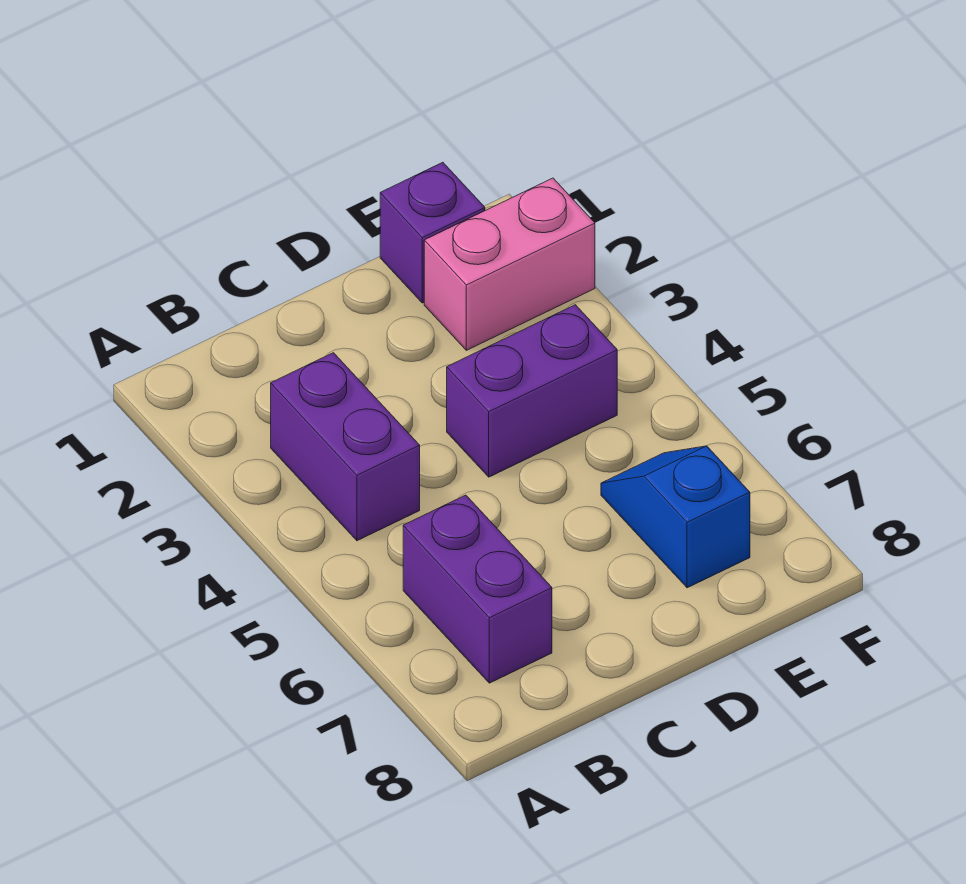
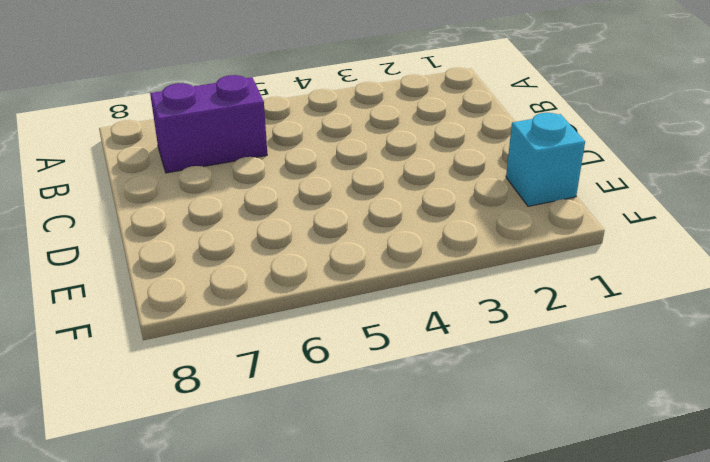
cyan 1x1 brick [506,113,585,206] -> purple 1x1 brick [380,162,485,303]
none -> purple 1x2 brick [271,353,420,541]
none -> purple 1x2 brick [447,305,617,477]

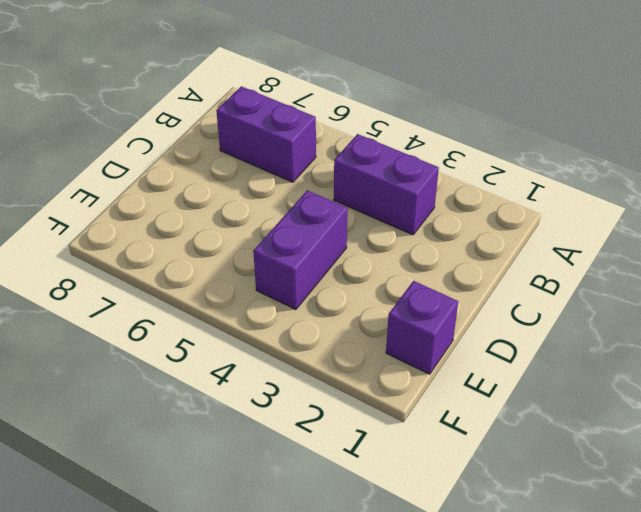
none -> pink 1x2 brick [424,178,595,350]
none -> blue 1x2 slope [601,446,750,588]

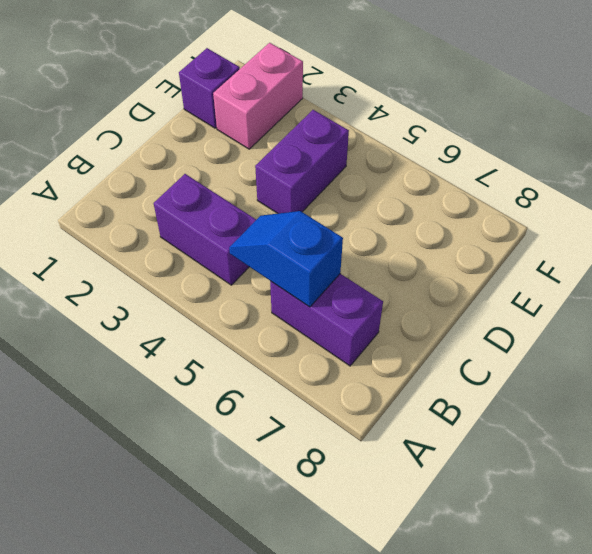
blue 1x2 slope [229,211,343,307] -> blue 1x2 slope moved to [601,446,750,588]

